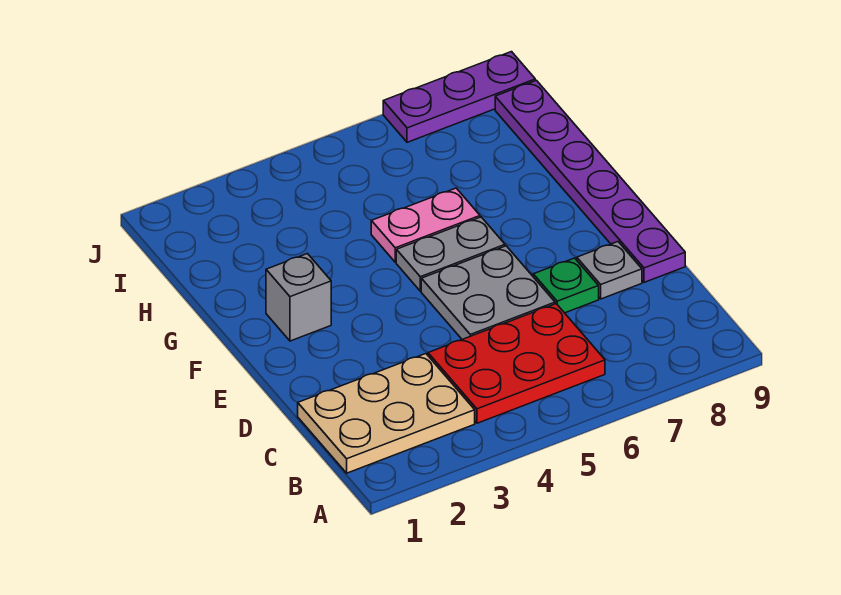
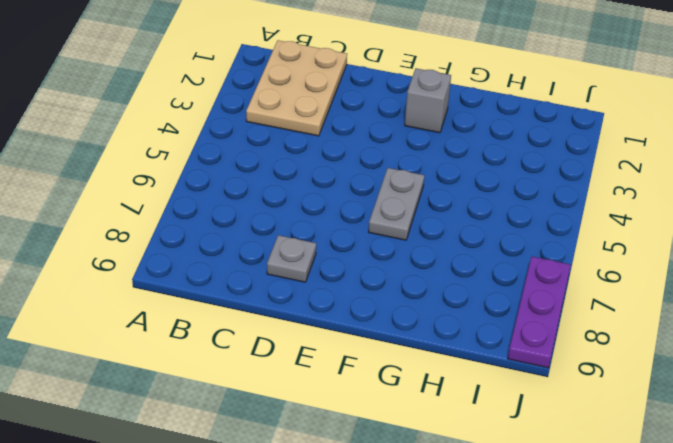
none -> red 2x3 plate [428,304,605,423]
none -> grey 2x2 plate [421,246,555,339]

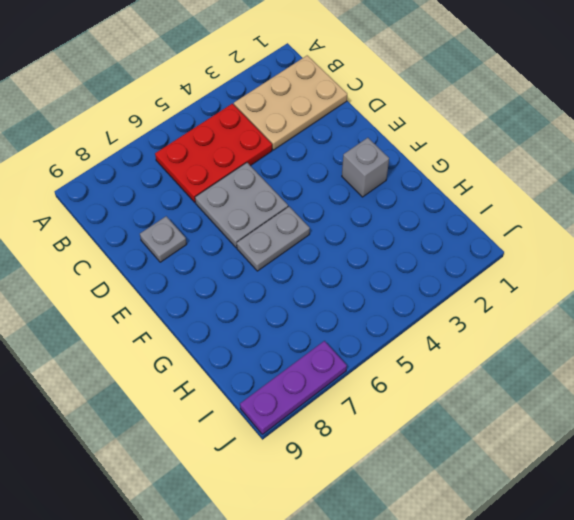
none -> green 1x1 plate [533,258,599,313]
none -> purple 1x6 plate [495,80,685,282]

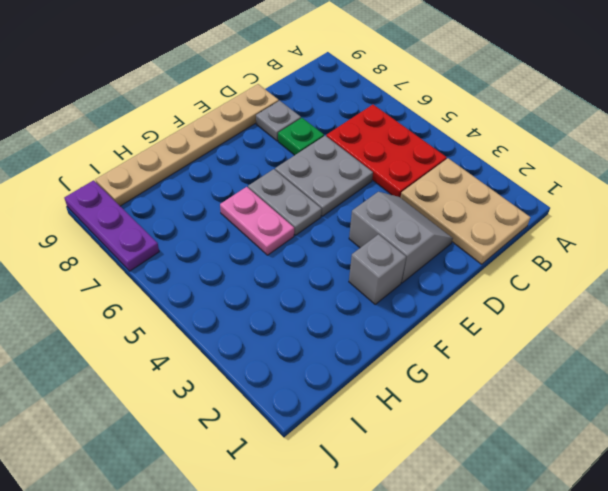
grey 2x2 slope [349,192,453,283] -> none
tan 1x6 plate [95,84,279,206] -> purple 1x6 plate [495,80,685,282]

